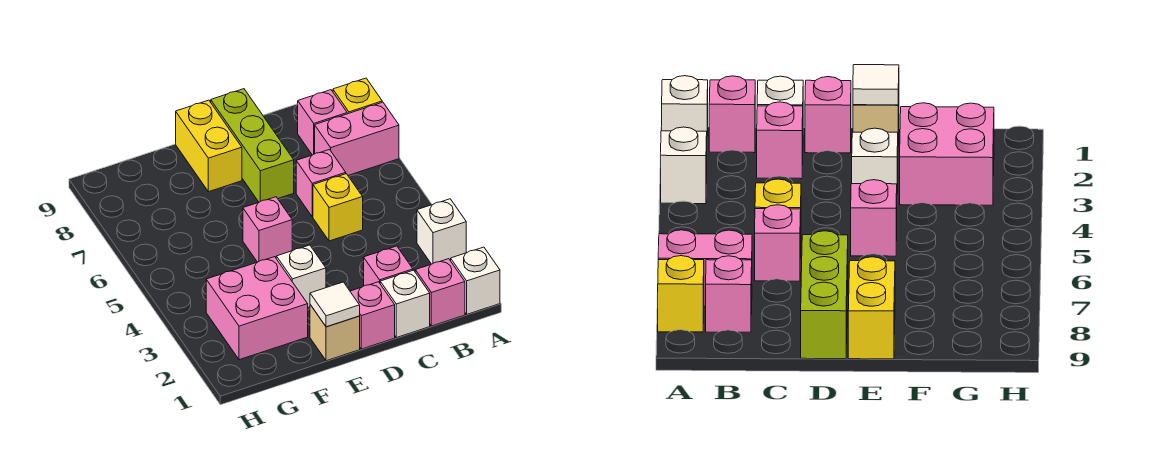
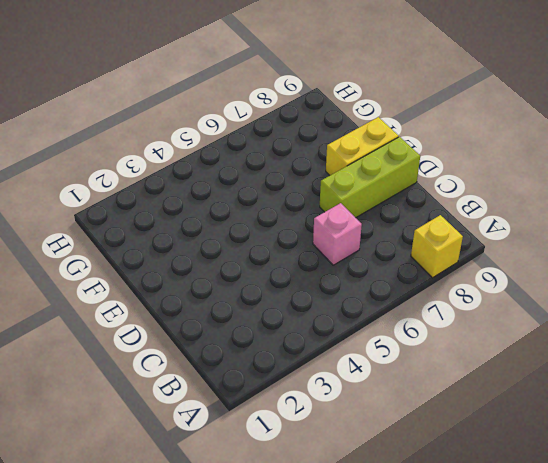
none -> white 1x1 brick [451,247,500,314]
none -> white 1x1 brick [417,199,466,264]
none -> pink 1x2 brick [315,102,399,175]

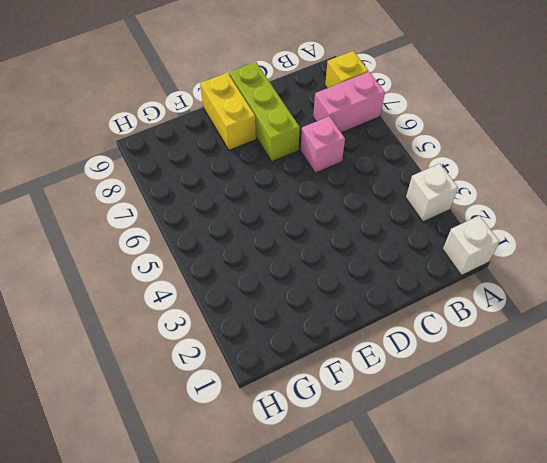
none -> pink 1x1 brick [415,259,465,326]
none -> pink 1x1 brick [298,90,347,155]
none -> white 1x1 brick [380,270,430,338]

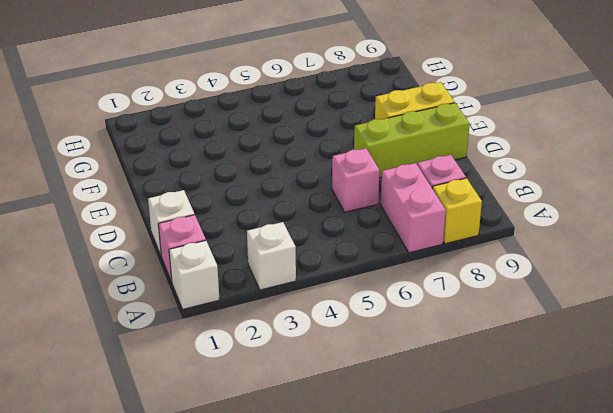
none -> pink 1x1 brick [364,246,413,286]
none -> yellow 1x1 brick [313,174,363,241]
none -> pink 1x1 brick [350,282,395,349]

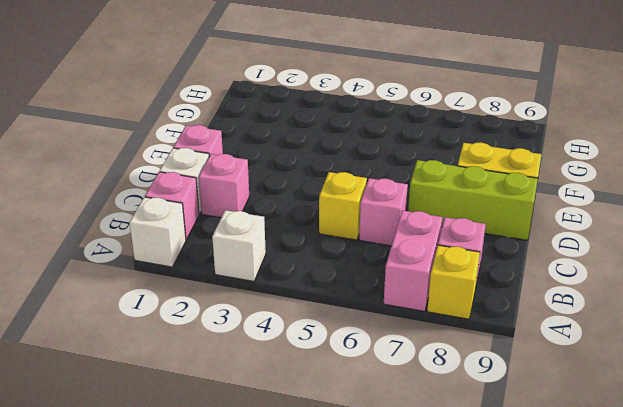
none -> tan 1x1 brick [310,305,360,361]
none -> white 1x1 brick [276,245,326,307]
none -> pink 1x1 brick [243,197,292,262]

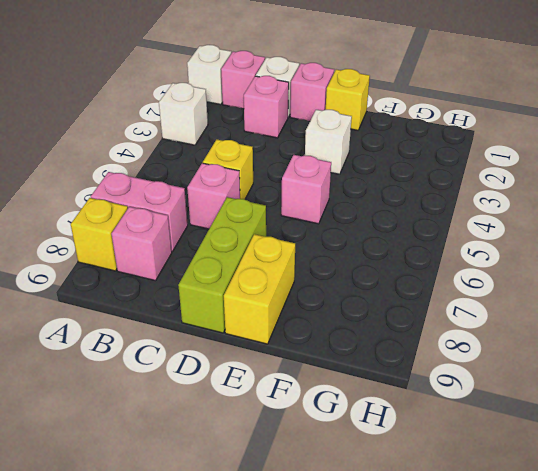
yellow 1x1 brick [326,69,370,130] -> tan 1x1 brick [310,305,360,361]
none -> pink 2x2 brick [206,257,308,360]
none -> white 1x1 tile [310,282,360,327]

